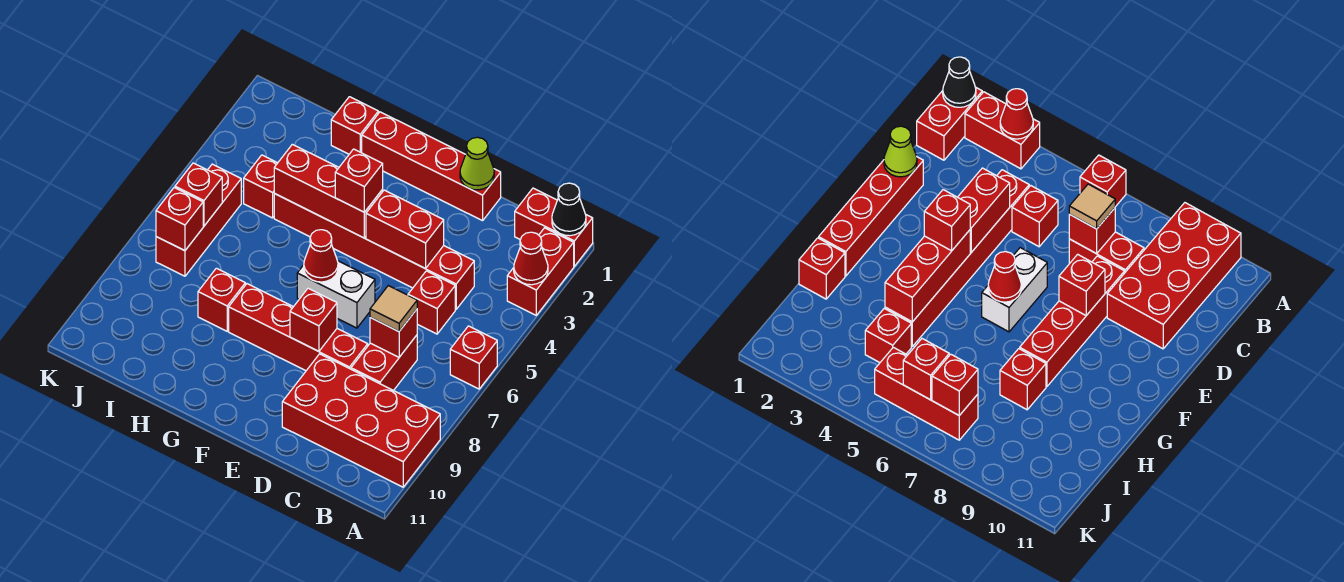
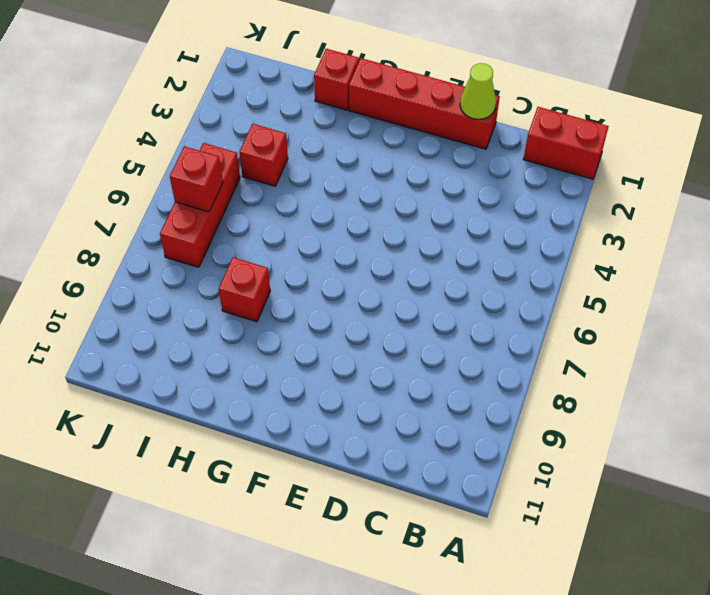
none -> red 1x2 brick [507,228,574,315]
none -> red 1x1 brick [450,326,497,389]
none -> red 2x4 brick [282,354,440,487]

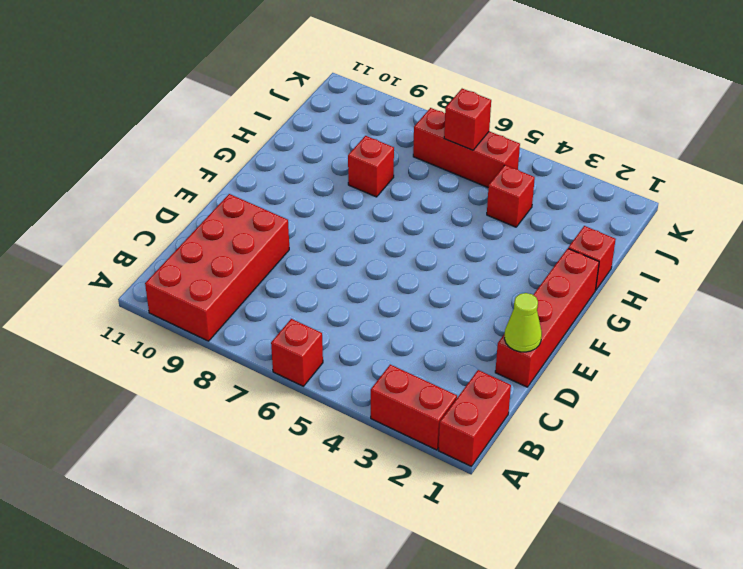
none -> red 1x6 brick [274,194,474,309]
none -> red 1x1 brick [408,271,455,334]
none -> red 1x2 brick [351,335,417,391]

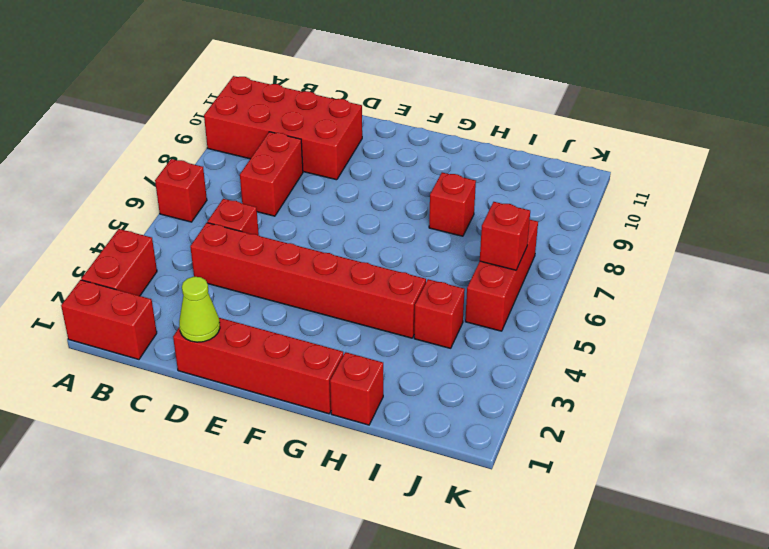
none -> red 1x4 brick [229,284,368,371]
none -> white 1x2 brick [297,261,375,328]
none -> black 1x1 cone [552,183,586,236]

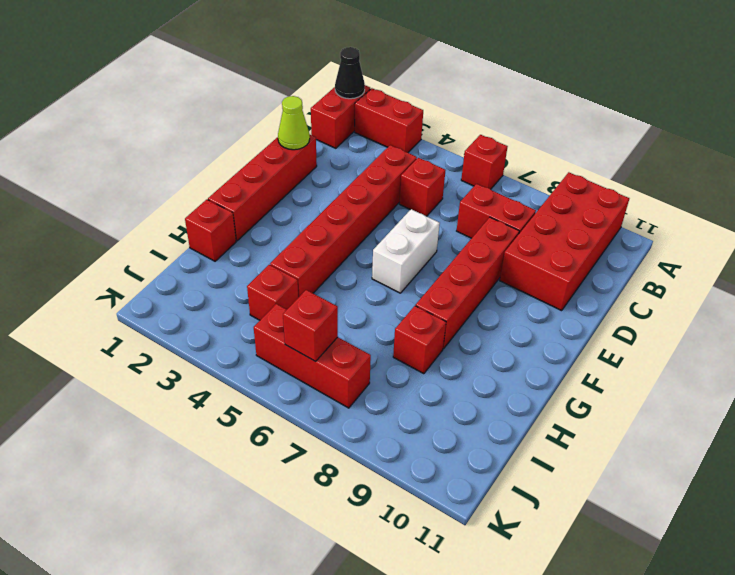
none -> red 1x1 cone [514,232,548,285]
none -> red 1x1 brick [370,309,417,357]
none -> red 1x2 brick [366,190,444,268]

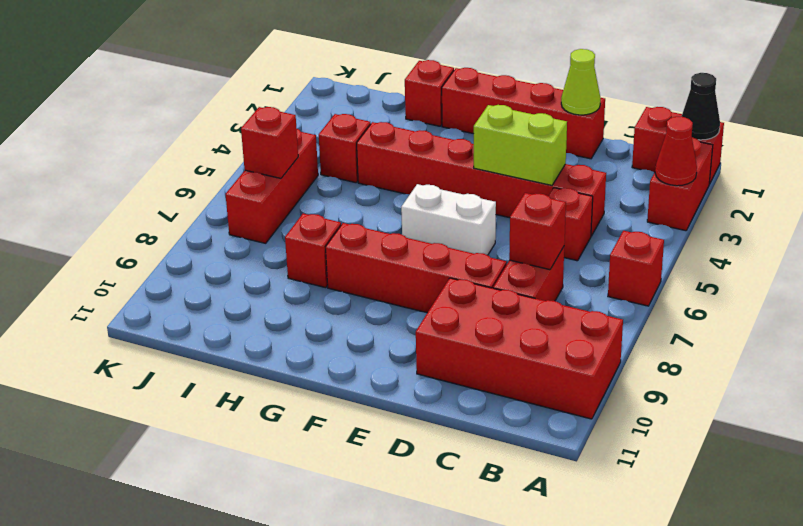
lime 1x2 brick [474,105,567,185] -> red 1x2 brick [366,190,444,268]
none -> red 1x1 brick [290,288,337,351]
none -> red 1x3 brick [274,144,383,238]
none -> red 1x1 cone [304,230,338,282]

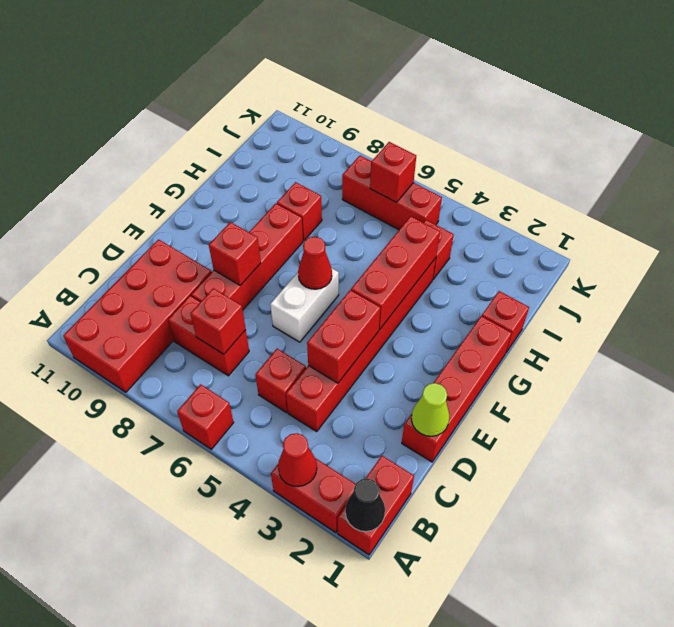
none -> red 1x1 brick [156,188,203,251]
none -> tan 1x1 tile [370,286,417,332]
none -> red 1x1 brick [335,149,383,212]

